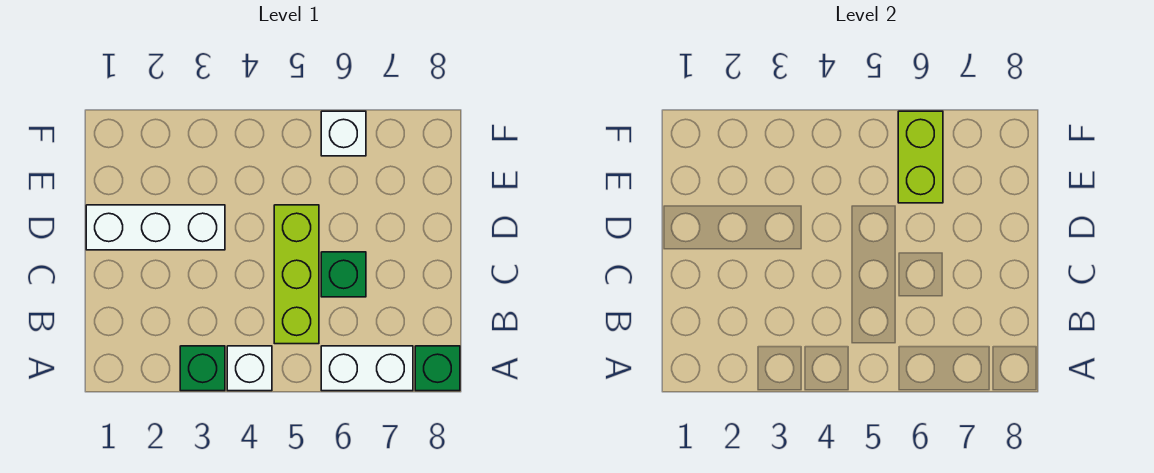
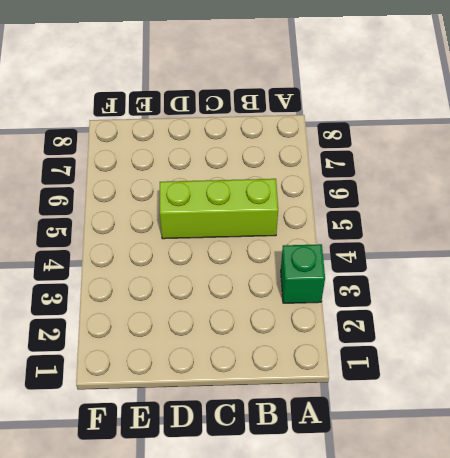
none -> white 1x1 brick [227,346,272,391]
none -> white 1x2 brick [321,346,413,391]

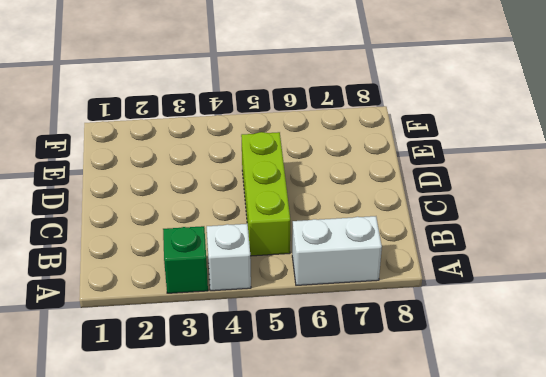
none -> green 1x1 brick [415,346,460,391]
none -> green 1x1 brick [321,252,366,297]

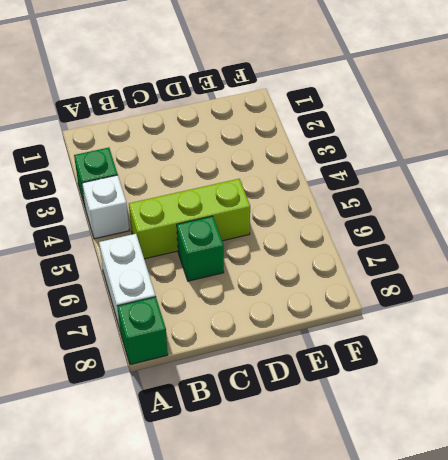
none -> white 1x3 brick [86,205,225,250]
none -> white 1x1 brick [321,111,366,156]

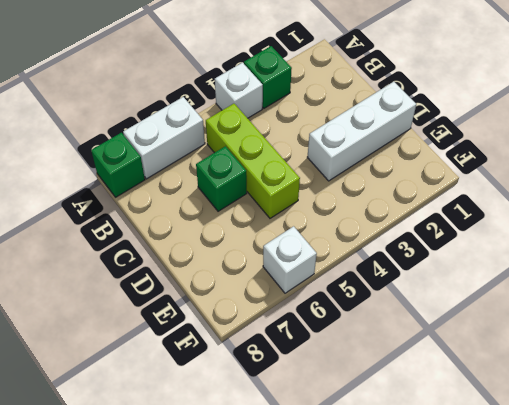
none -> lime 1x2 brick [898,111,943,203]

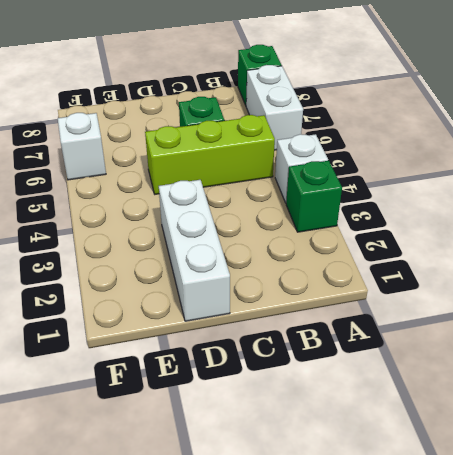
none -> lime 1x2 brick [898,111,943,203]

